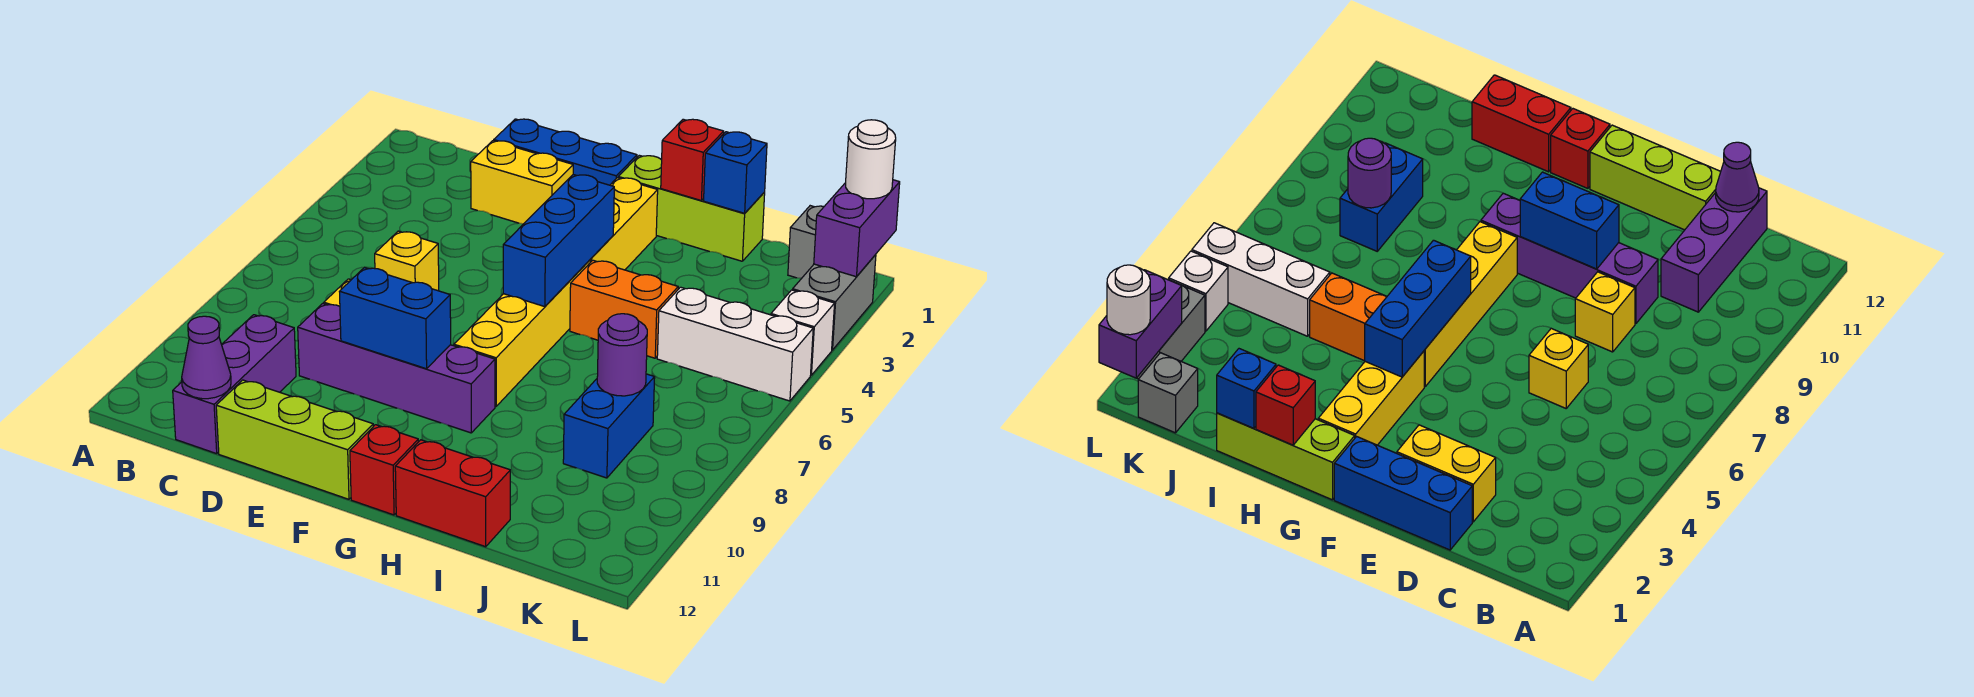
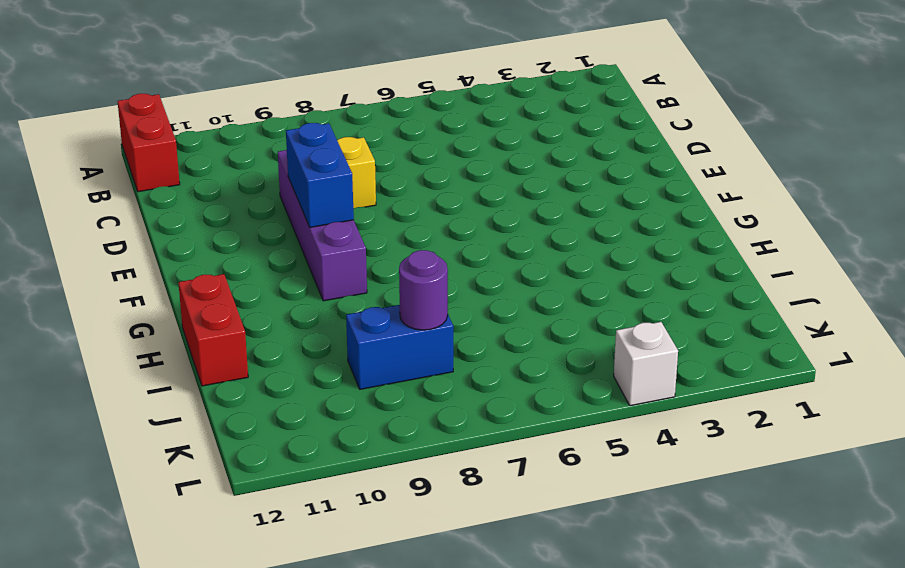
red 1x2 brick [118,94,180,192] -> none
none -> purple 1x3 brick [173,315,296,454]
none -> blue 1x3 brick [494,119,637,185]
none -> yellow 1x2 brick [471,141,573,224]

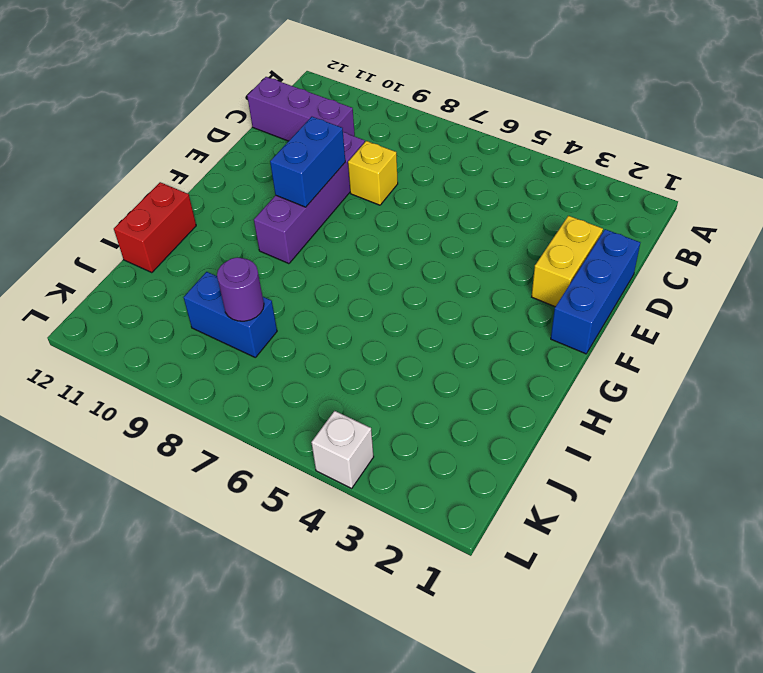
none -> yellow 1x1 brick [375,231,439,291]
none -> lime 1x3 brick [216,380,373,499]
none -> lime 1x3 brick [618,155,765,261]

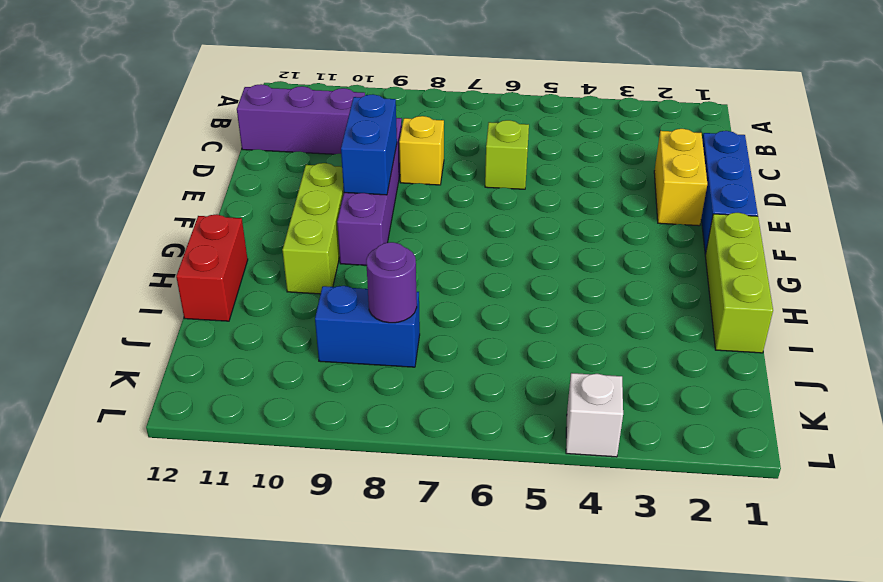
lime 1x1 brick [485,120,529,189] -> yellow 1x1 brick [375,231,439,291]
lime 1x3 brick [283,163,344,294] -> lime 1x3 brick moved to [216,380,373,499]
none -> yellow 1x3 brick [590,178,658,270]
none -> yellow 1x4 brick [454,260,591,407]
none -> red 1x1 brick [350,425,418,515]

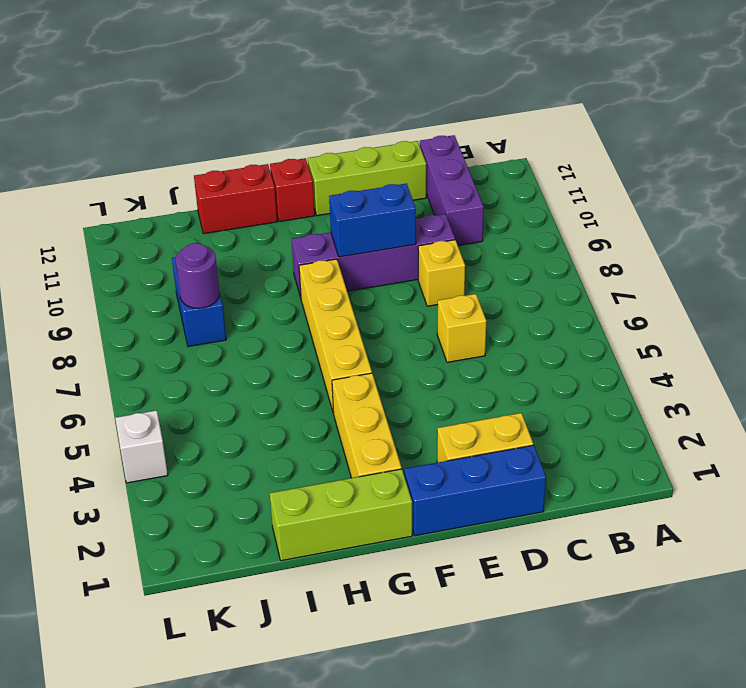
none -> orange 1x2 brick [570,260,678,358]
none -> white 1x3 brick [657,287,813,401]
none -> grey 1x1 brick [788,206,824,278]

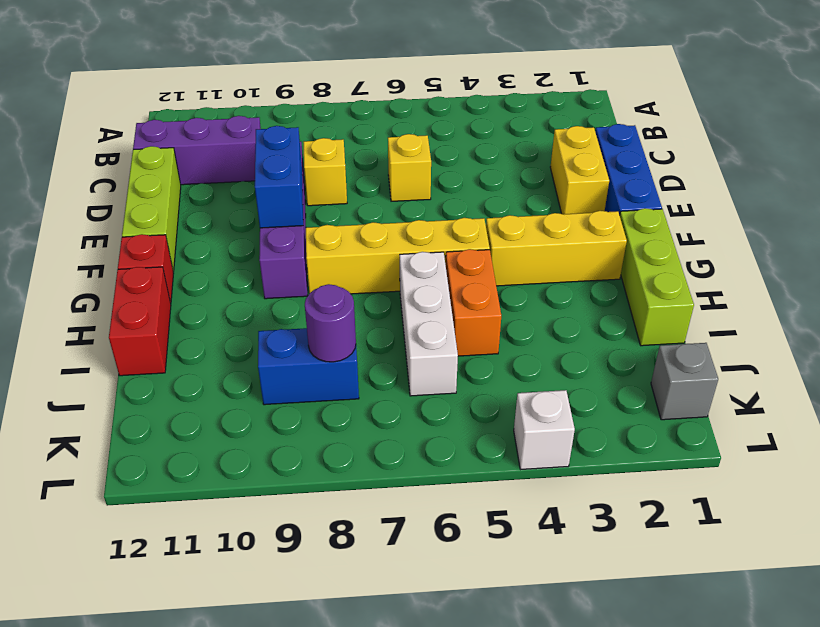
white 1x3 brick [400,252,458,396] -> white 1x3 brick moved to [657,287,813,401]
none -> grey 1x2 brick [793,255,876,350]
none -> purple 1x1 cone [182,316,231,399]
none -> blue 1x3 brick [503,175,614,307]

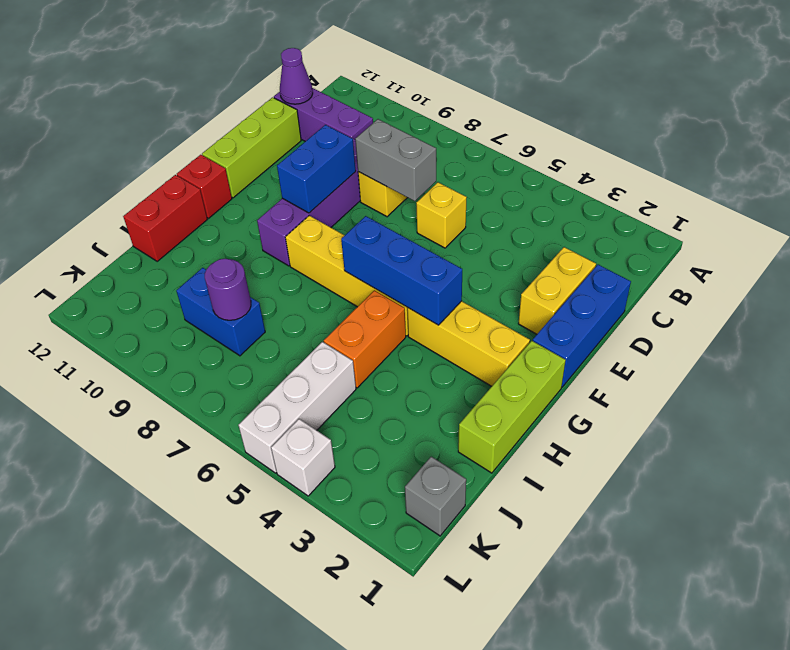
grey 1x2 brick [355,119,436,201] -> grey 1x2 brick moved to [793,255,876,350]
none -> red 1x1 brick [661,119,724,200]
none -> blue 1x1 brick [704,132,767,213]
none -> purple 1x2 brick [814,180,900,277]

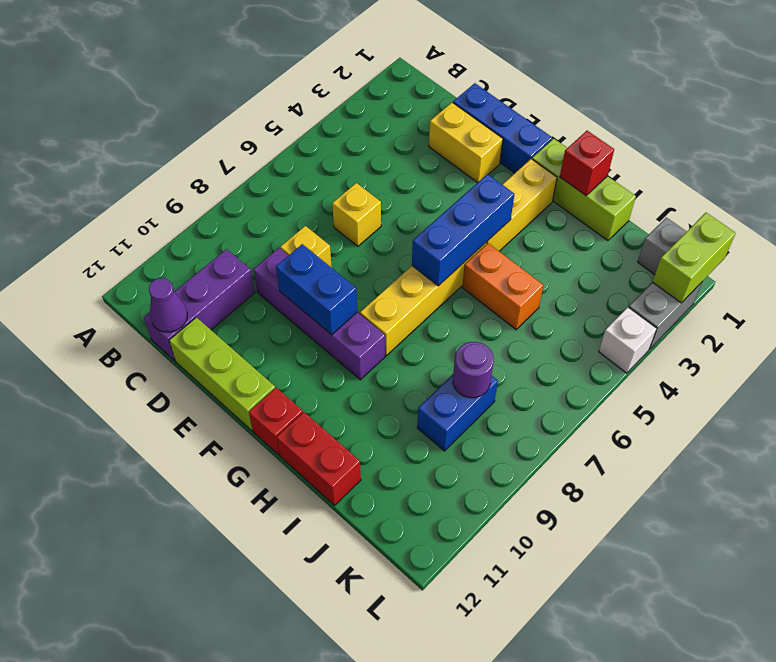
lime 1x2 brick [653,213,735,303] -> purple 1x2 brick [814,180,900,277]
none -> white 1x3 brick [657,287,813,401]
none -> blue 1x1 brick [704,132,767,213]
none -> white 1x1 round brick [845,120,896,199]

